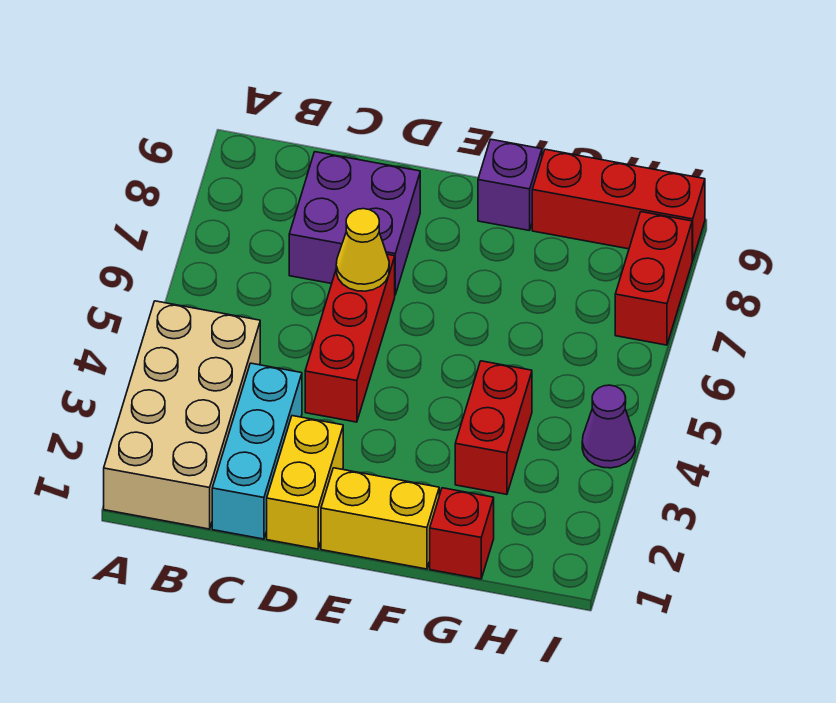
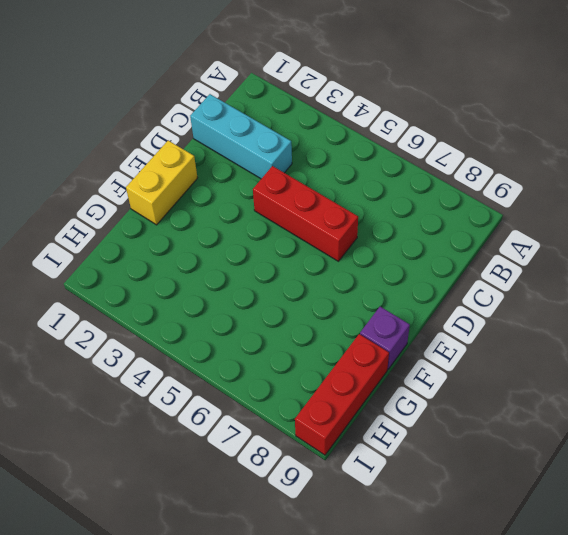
none -> tan 2x4 brick [104,301,260,529]
none -> purple 2x2 brick [289,152,420,295]
none -> yellow 1x2 brick [267,416,343,549]

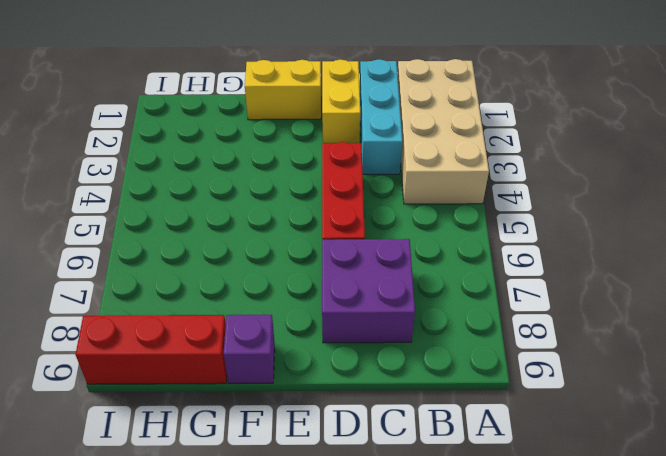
none -> red 1x1 brick [430,488,494,579]
none -> red 1x2 brick [455,361,532,494]
none -> purple 1x1 cone [582,385,635,468]

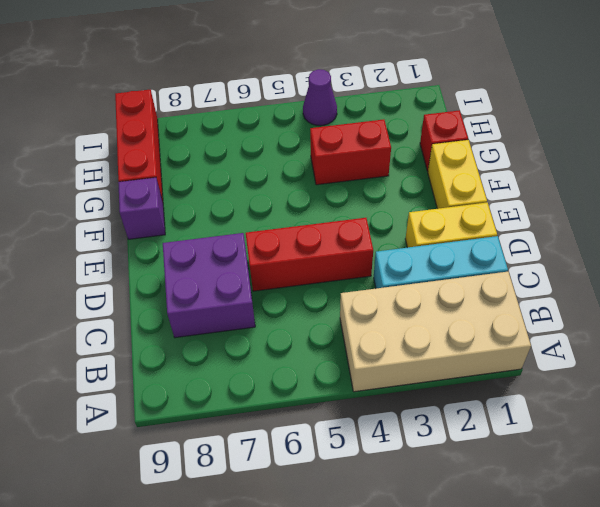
none -> red 1x2 brick [615,212,693,345]
none -> yellow 1x1 cone [336,209,389,291]

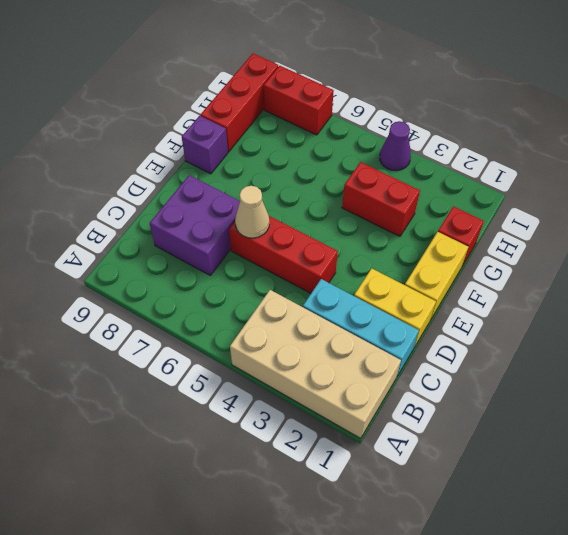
tan 1x1 cone [235,186,269,238] -> yellow 1x1 cone [336,209,389,291]

